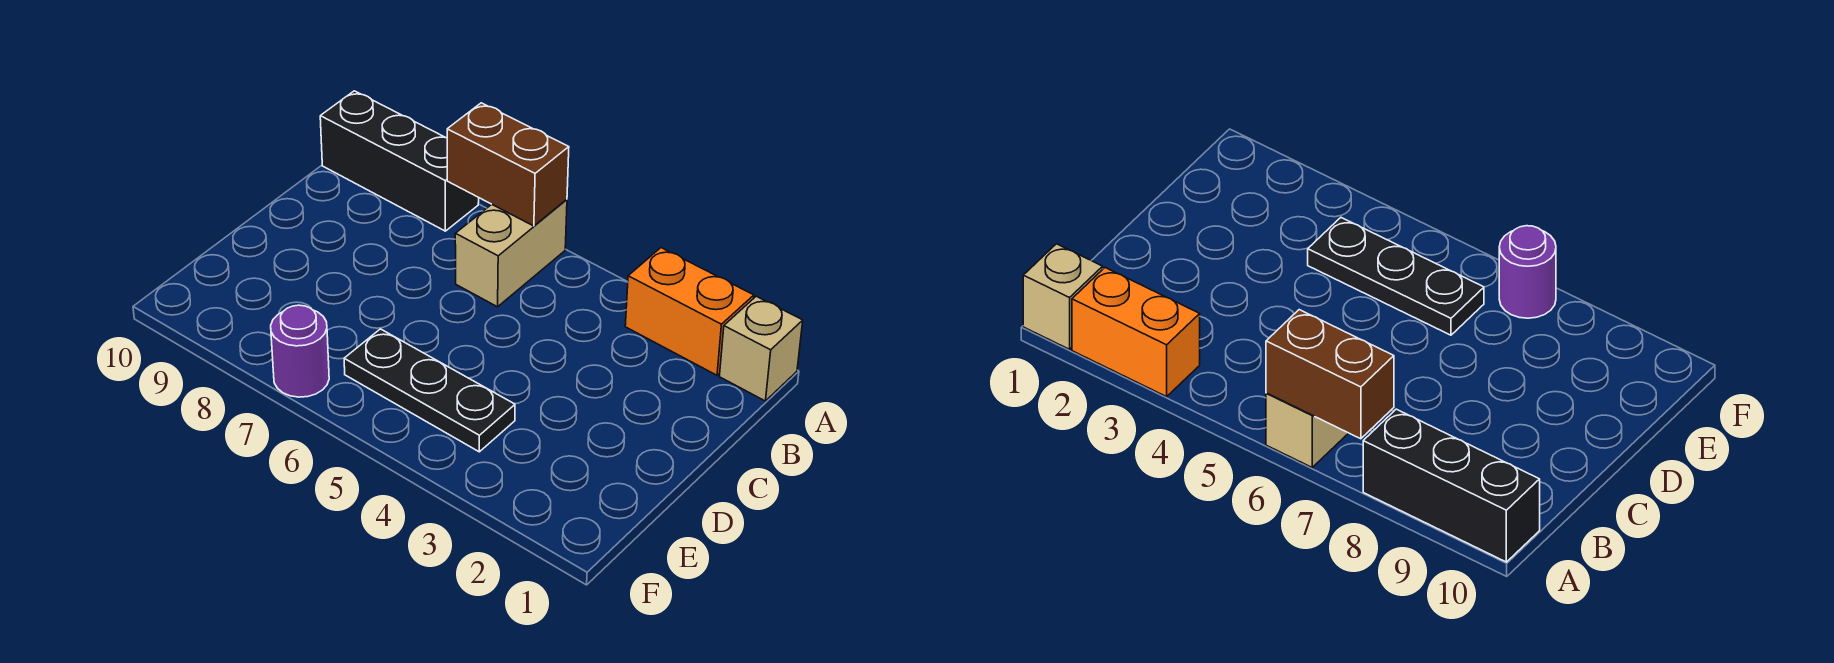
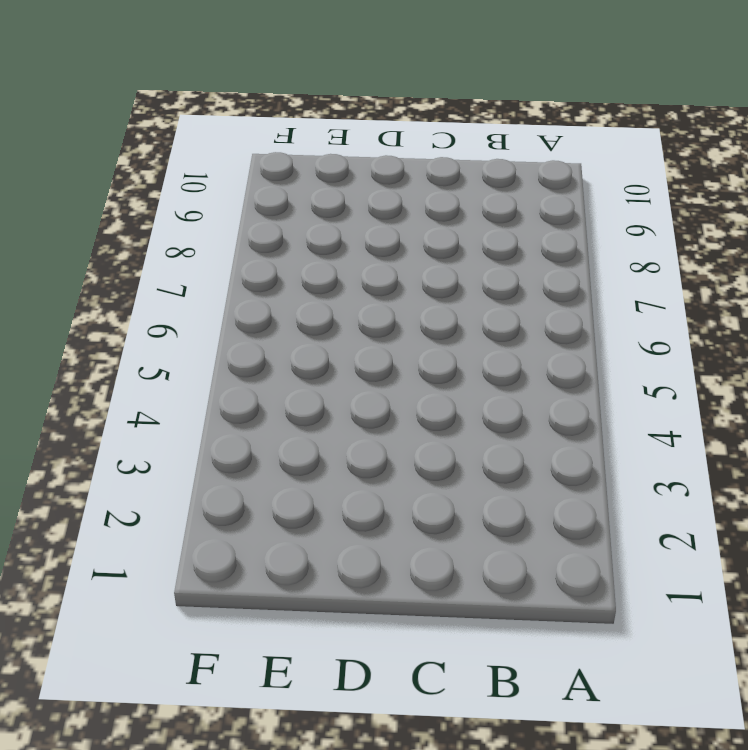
none -> tan 1x1 brick [719,296,803,401]
none -> orange 1x2 brick [625,248,754,375]

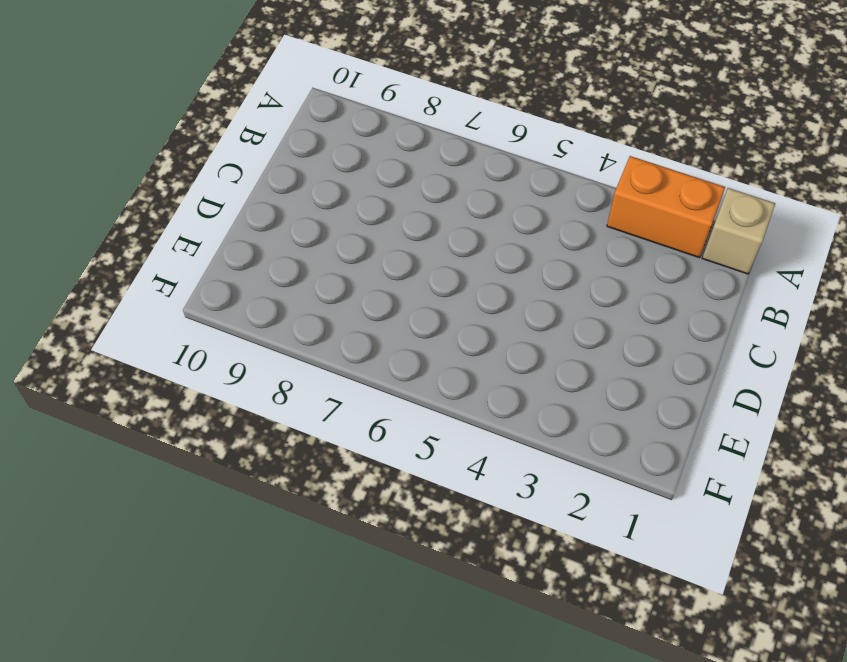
none -> tan 1x2 brick [455,200,567,307]
none -> black 1x3 brick [320,91,479,231]

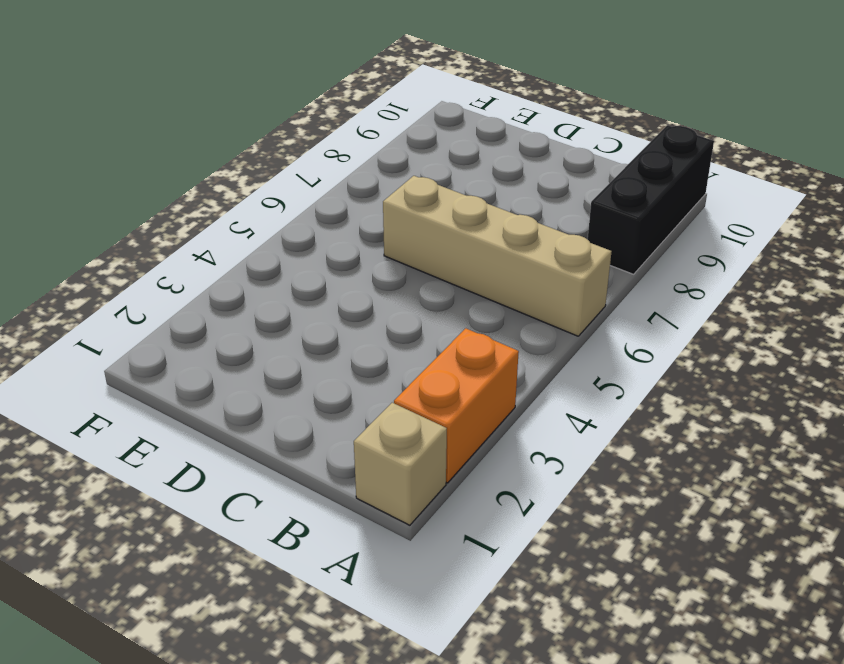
tan 1x4 brick [383,176,612,336] -> tan 1x2 brick [455,200,567,307]
none -> black 1x3 plate [344,329,515,452]
none -> purple 1x1 round brick [271,305,329,397]

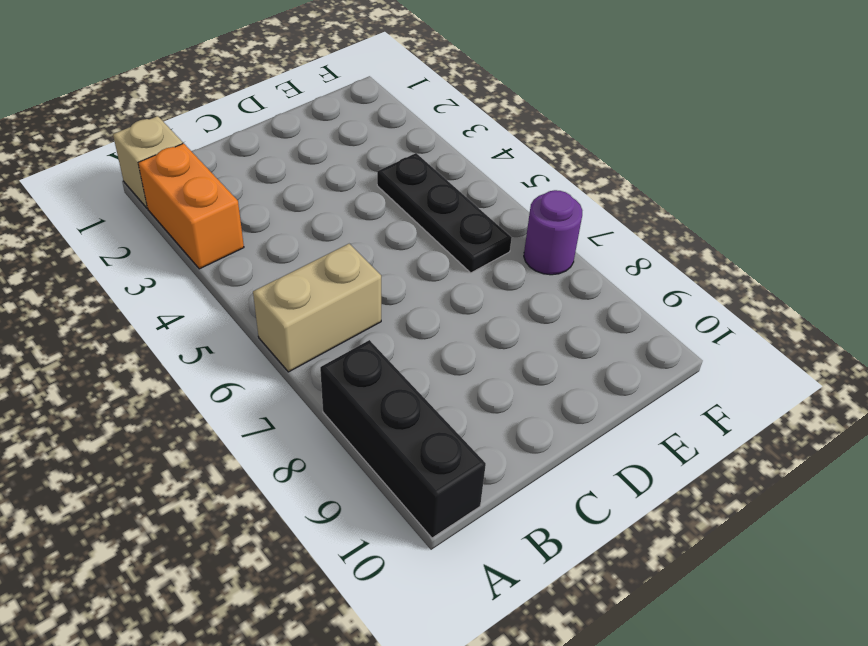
none -> brown 1x2 brick [447,103,569,226]

